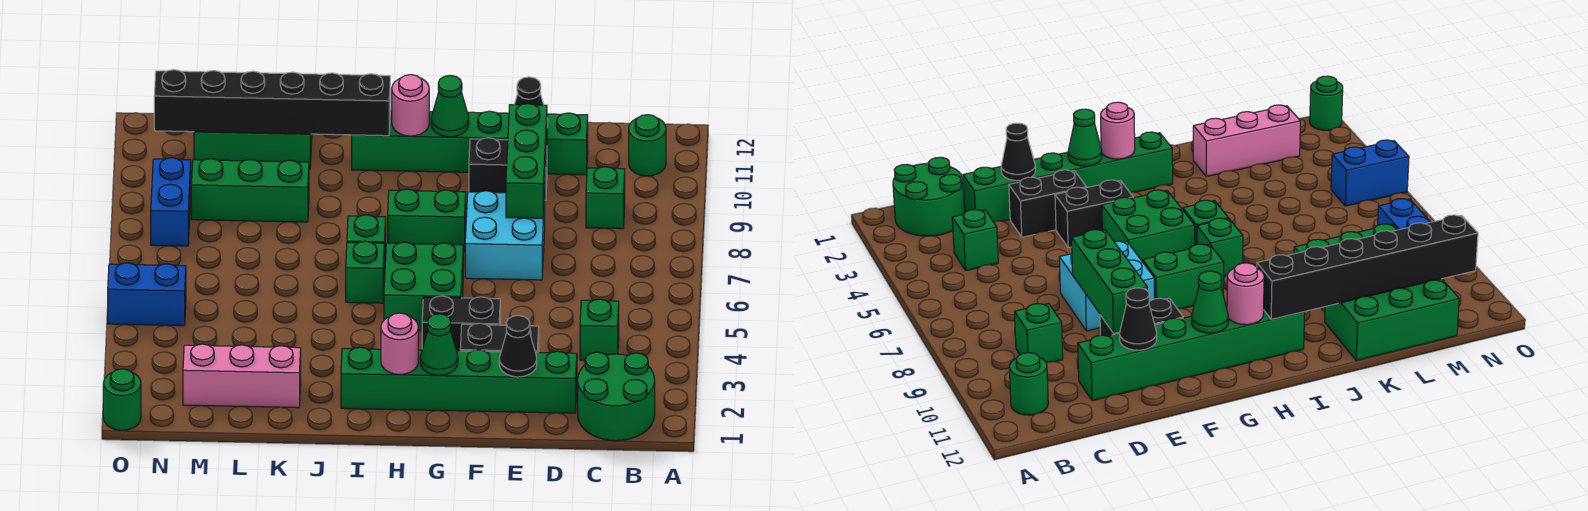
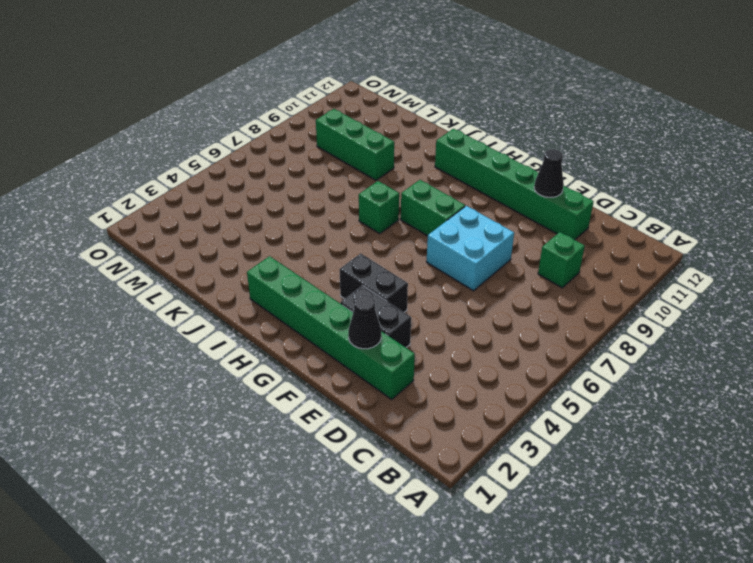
none -> green 2x2 round brick [578,352,655,441]
none -> green 1x1 round brick [629,115,666,176]
none -> green 1x1 brick [580,299,619,360]

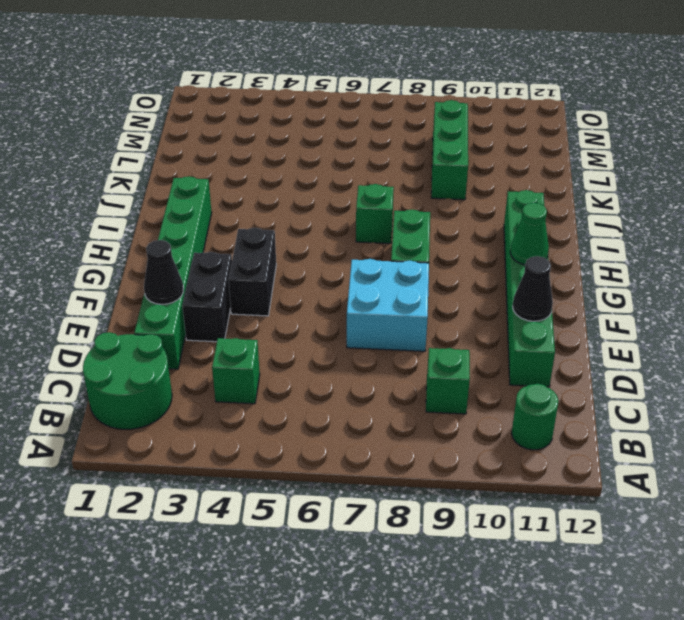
none -> black 1x2 brick [469,138,547,200]
none -> green 2x2 brick [384,242,463,331]
none -> green 1x1 brick [346,241,384,303]

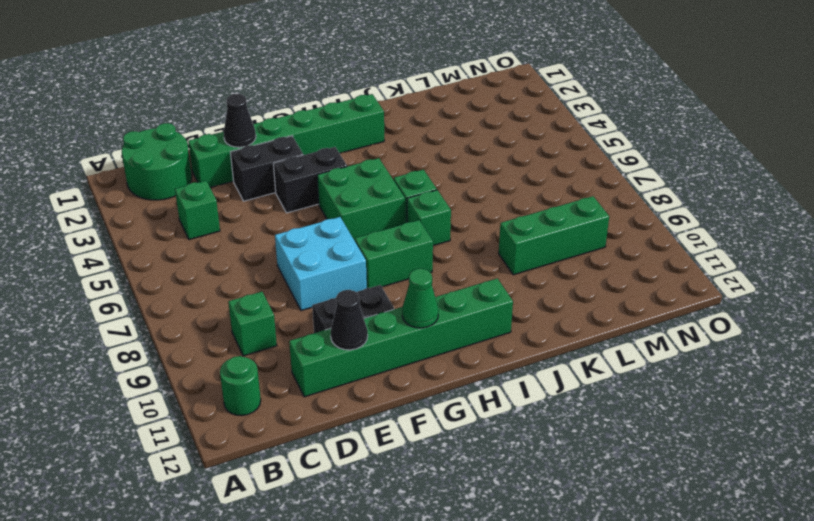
none -> pink 1x3 brick [183,344,301,408]
none -> green 2x3 brick [194,132,312,169]
none -> blue 1x2 brick [108,263,186,326]

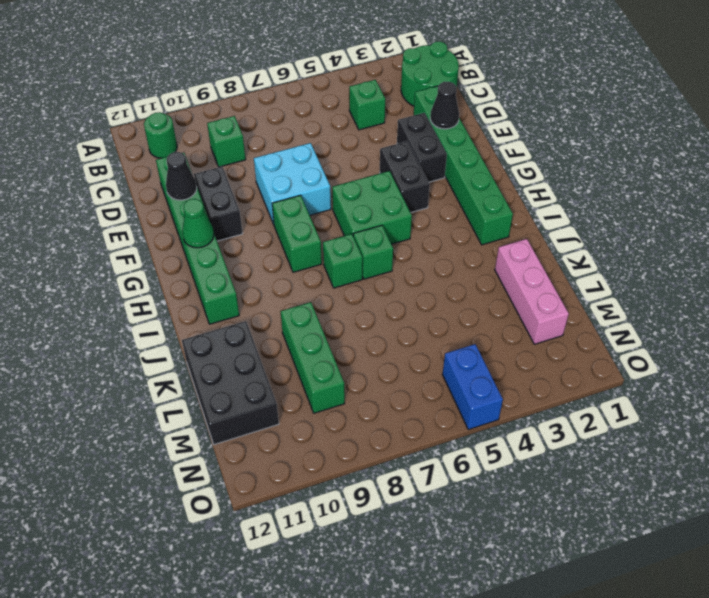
black 2x3 brick [182,321,279,445] -> green 2x3 brick [194,132,312,169]
none -> blue 1x2 brick [151,158,191,246]
none -> green 1x1 round brick [103,369,141,430]
none -> green 1x3 brick [506,104,547,218]

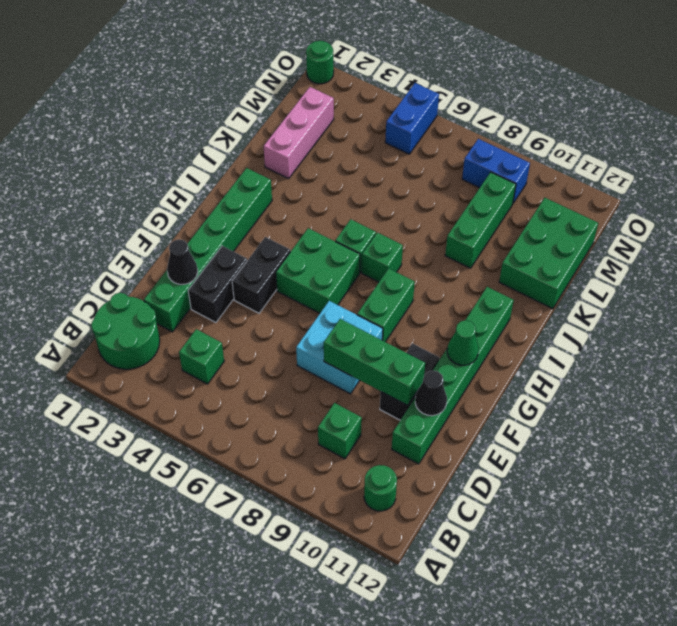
none -> green 1x1 cone [420,314,458,375]
none -> pink 1x1 round brick [381,313,418,374]
none -> pink 1x1 round brick [392,75,429,136]

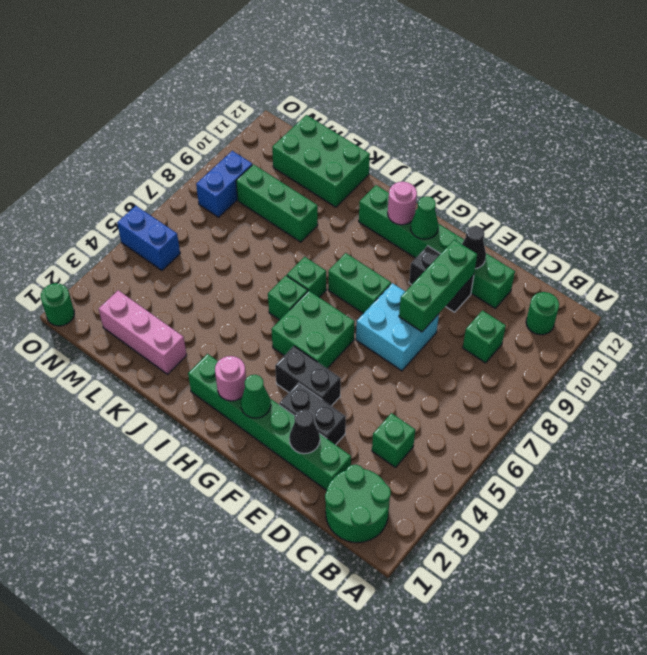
none -> black 1x6 brick [154,70,390,136]

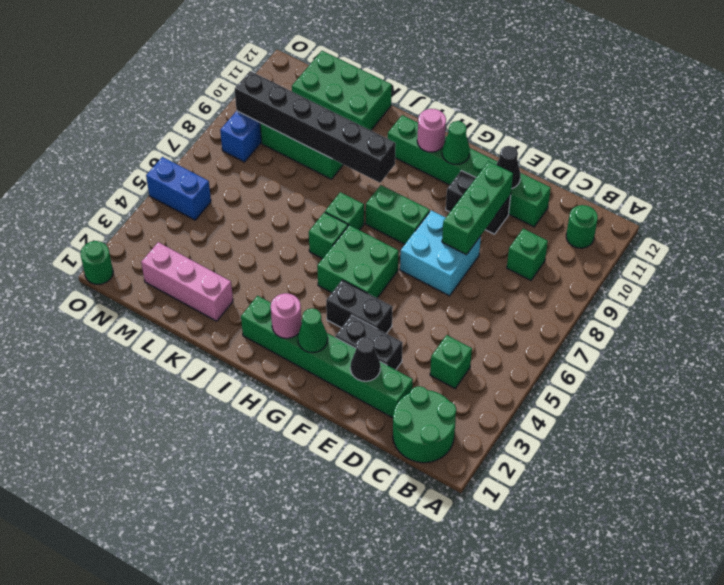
black 1x6 brick [235,71,396,183] -> black 1x6 brick moved to [154,70,390,136]

